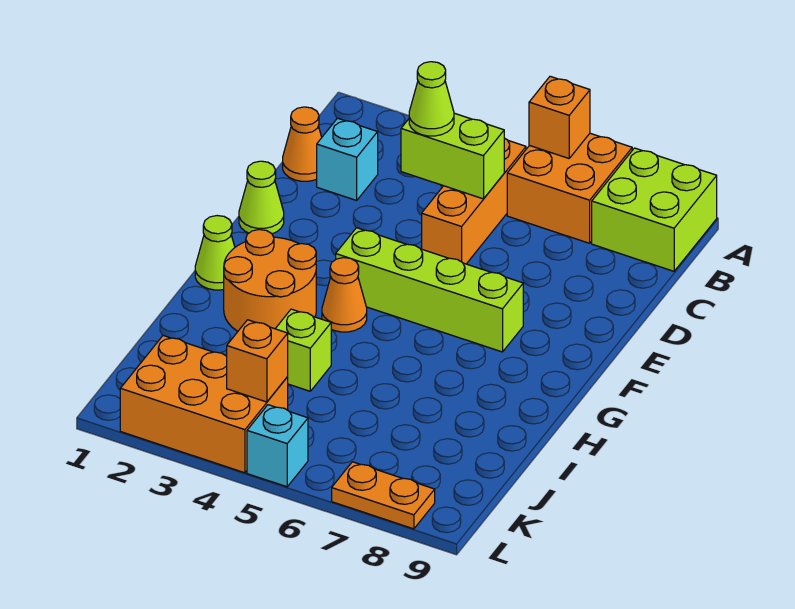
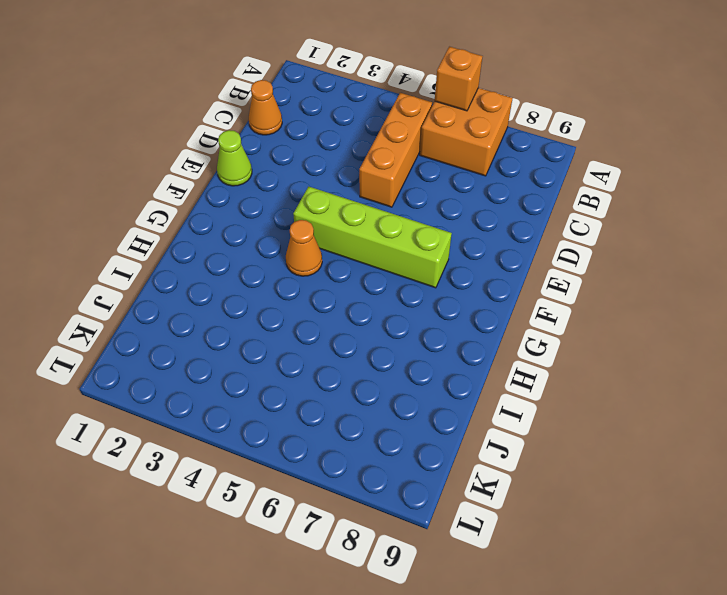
none -> lime 2x2 brick [592,148,717,271]
none -> cyan 1x1 brick [317,118,378,200]
none -> lime 1x1 cone [195,216,235,290]

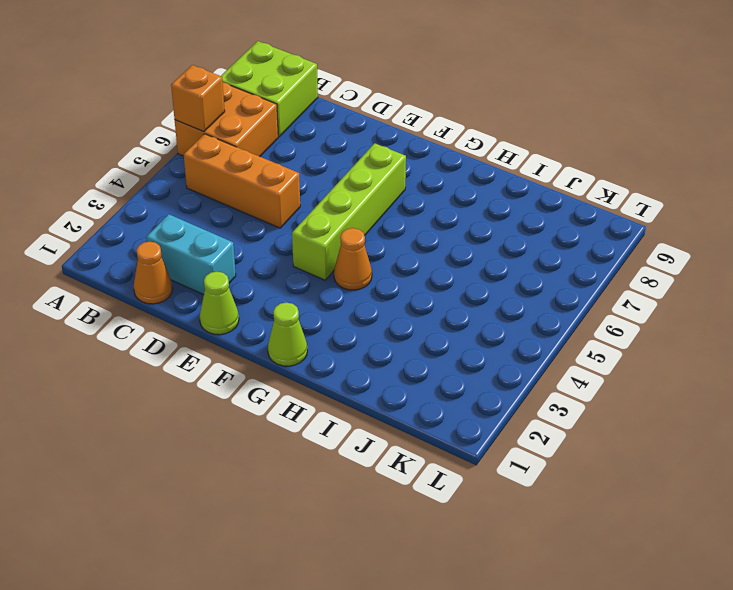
cyan 1x2 brick [146,214,236,295] -> cyan 1x1 brick [317,118,378,200]
none -> orange 2x2 round brick [224,230,316,331]
none -> lime 1x1 brick [275,309,331,391]
none -> orange 2x3 brick [120,336,288,473]

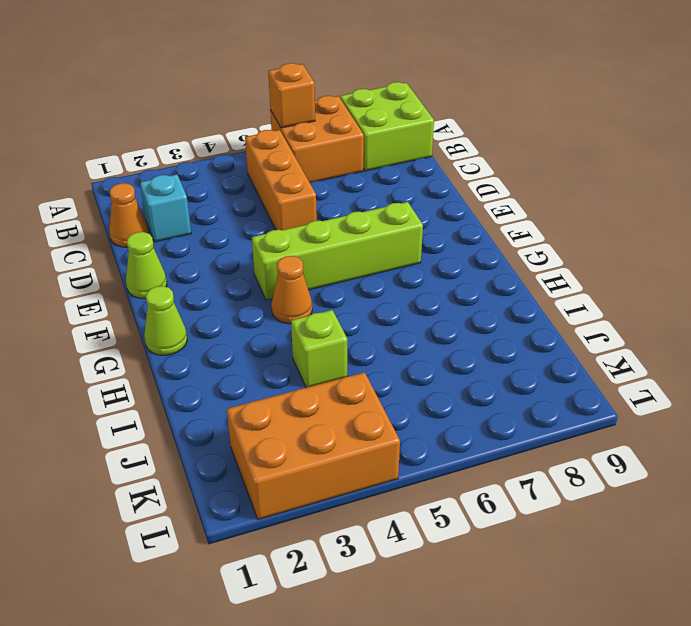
none -> orange 2x2 round brick [224,230,316,331]
none -> cyan 1x1 brick [247,405,308,487]
none -> orange 1x2 plate [332,462,435,529]

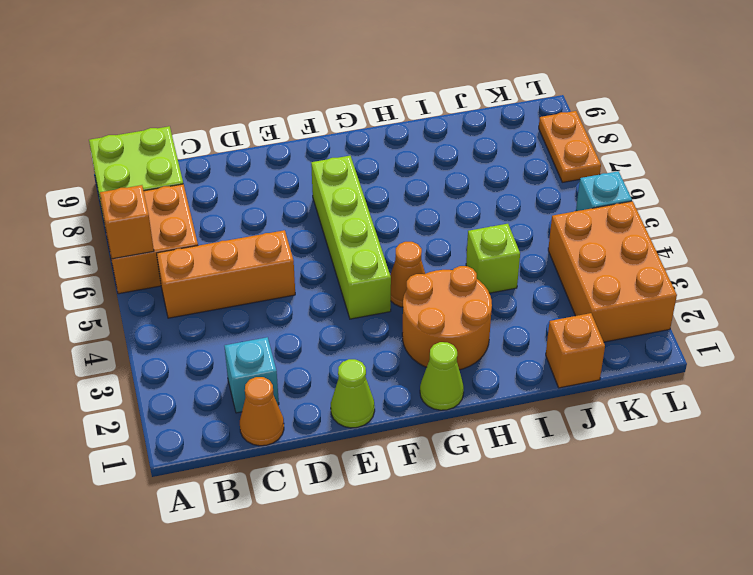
orange 1x1 brick [546,313,605,388] -> orange 1x1 brick moved to [227,320,288,402]
none -> lime 1x2 brick [401,113,504,199]
none -> lime 1x1 cone [409,62,454,136]

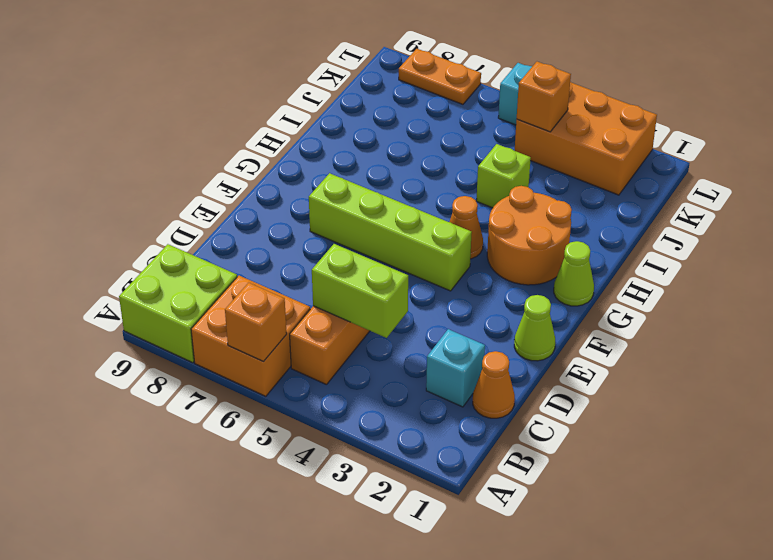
none -> lime 1x1 cone [409,62,454,136]

